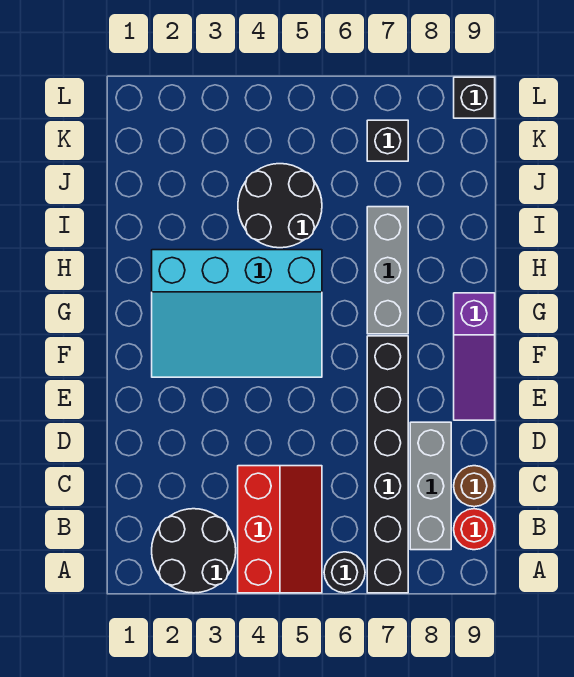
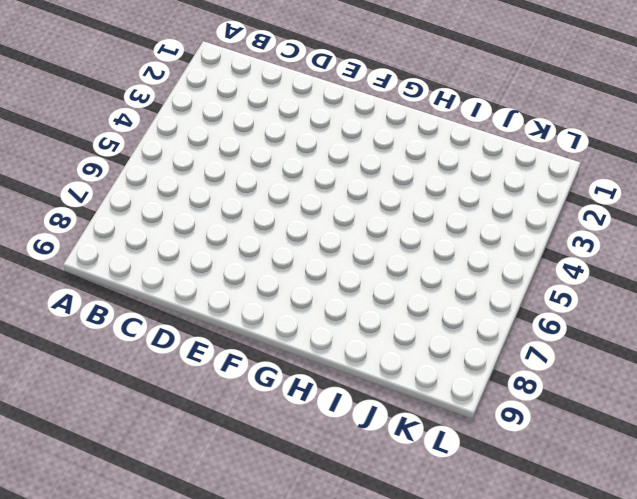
none -> black 2x2 round brick [152,509,236,593]
none -> red 2x3 slope [238,466,322,593]
none -> black 1x1 round brick [324,552,365,593]

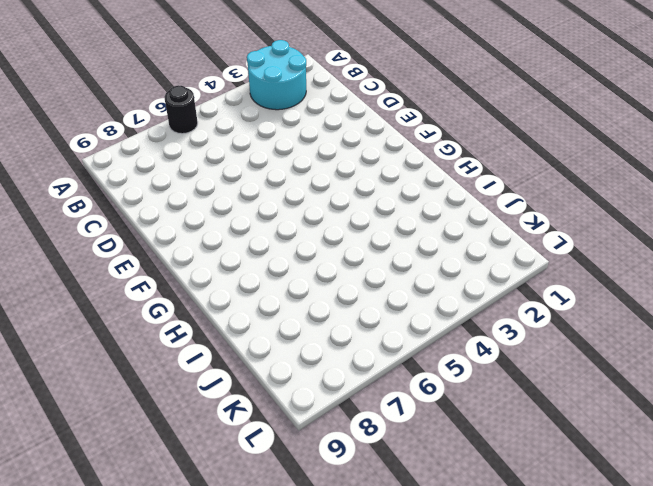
cyan 2x2 round brick [247,40,306,110] -> black 2x2 round brick [152,509,236,593]
none -> red 2x3 slope [238,466,322,593]
none -> black 1x6 brick [367,336,408,593]
none -> grey 1x3 brick [410,422,451,550]

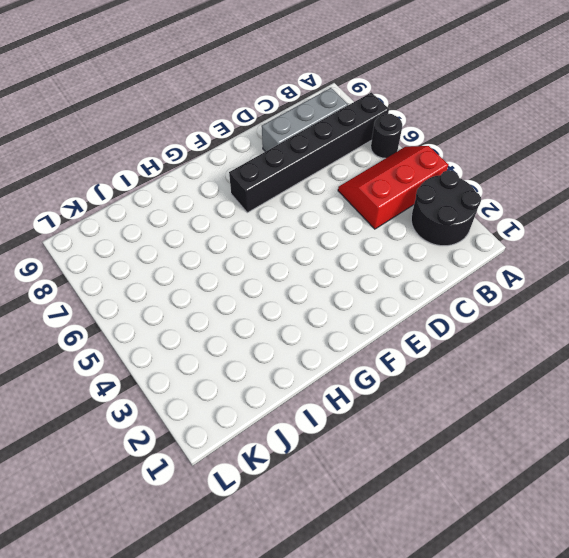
none -> red 1x1 round brick [454,509,495,550]
none -> brown 1x1 round brick [454,466,495,507]
none -> purple 1x3 slope [454,293,495,420]

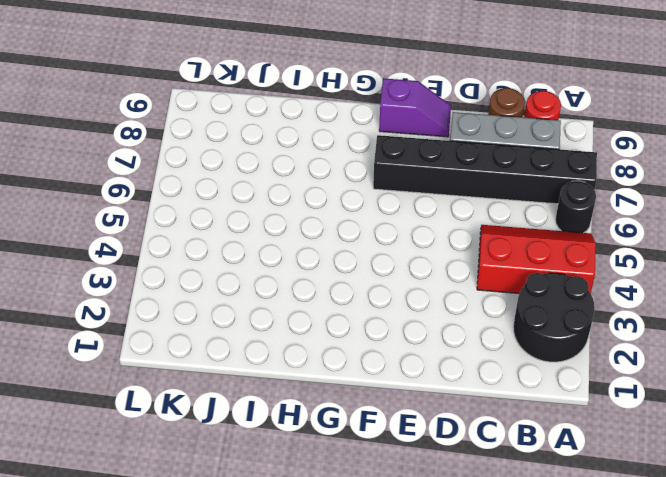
purple 1x2 slope [379,78,451,137] -> purple 1x3 slope [454,293,495,420]
none -> cyan 3x4 slope [152,250,322,377]
none -> grey 1x3 brick [367,207,408,334]
none -> black 2x2 round brick [238,164,322,248]

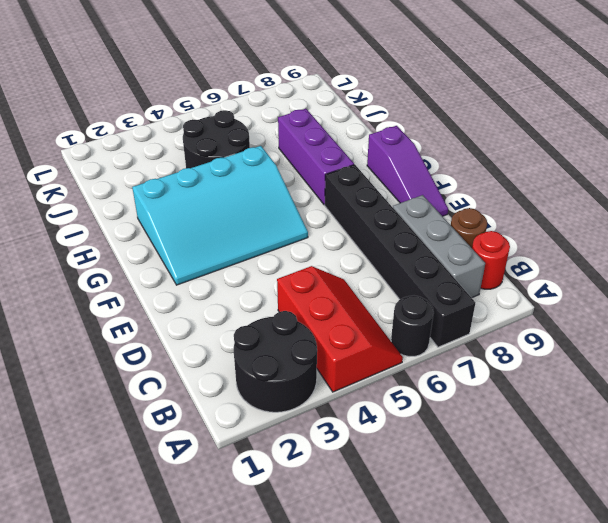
purple 1x3 brick [278,109,354,205] -> grey 1x3 brick [367,207,408,334]
none -> black 1x1 brick [367,120,408,161]
none -> black 1x1 brick [454,77,495,118]

